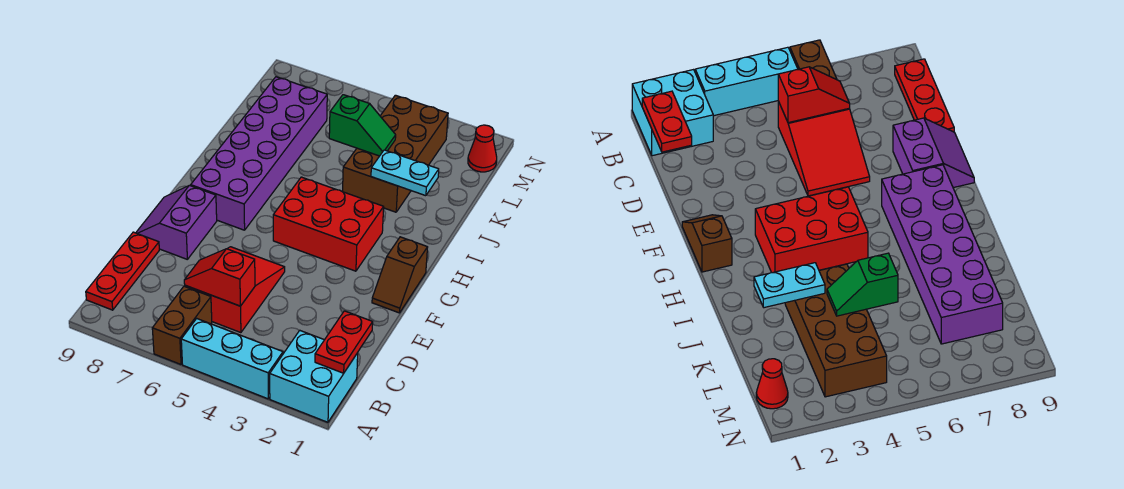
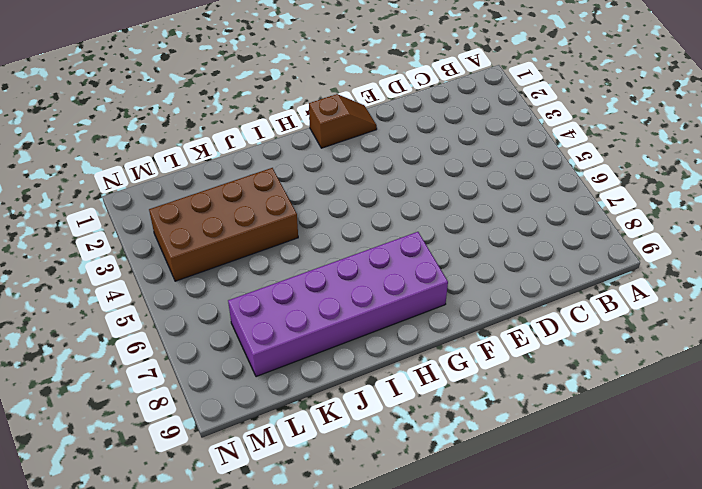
none -> cyan 2x2 brick [270,330,358,422]
none -> cyan 1x3 brick [181,319,283,399]
none -> brown 1x2 brick [152,286,212,364]

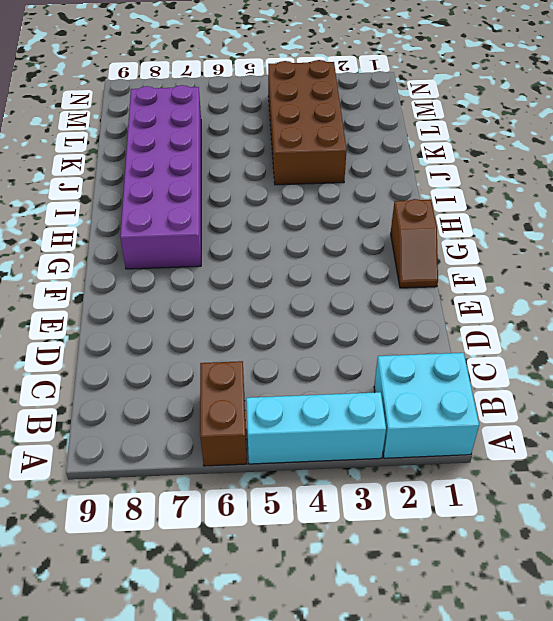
none -> red 1x3 plate [86,232,159,310]
none -> red 2x3 slope [185,247,285,333]
none -> purple 2x2 slope [136,185,217,259]

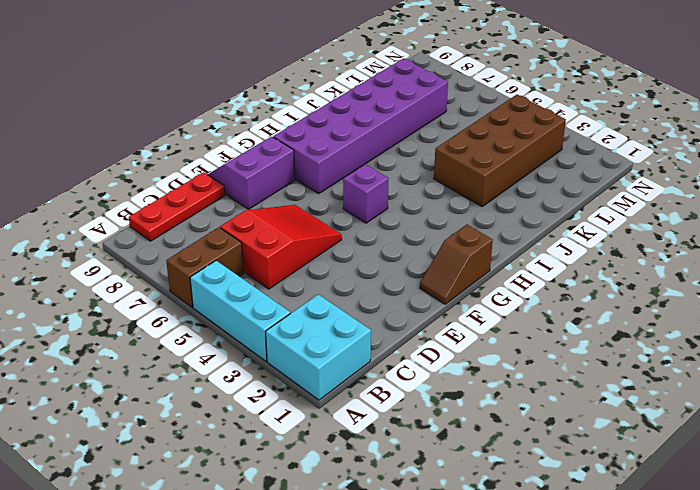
purple 1x1 brick [343,164,389,223] -> red 2x3 brick [273,177,384,271]
none -> red 1x1 cone [468,125,497,172]
none -> red 1x2 plate [315,311,373,373]
none -> red 1x2 slope [184,249,255,306]

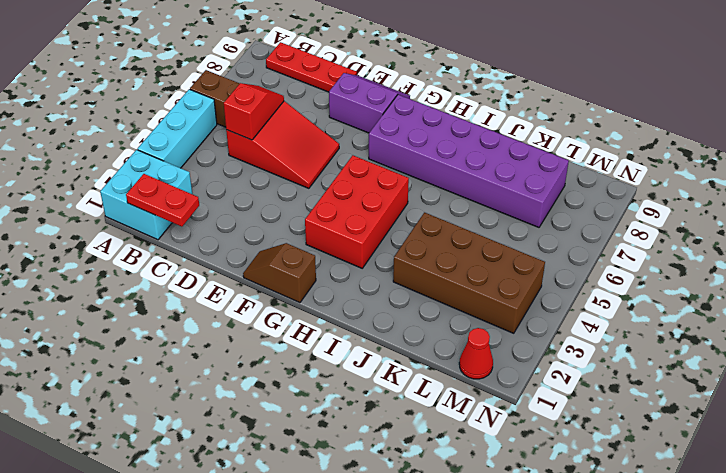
none -> cyan 1x2 plate [371,150,439,196]
none -> green 1x2 slope [329,95,396,156]

